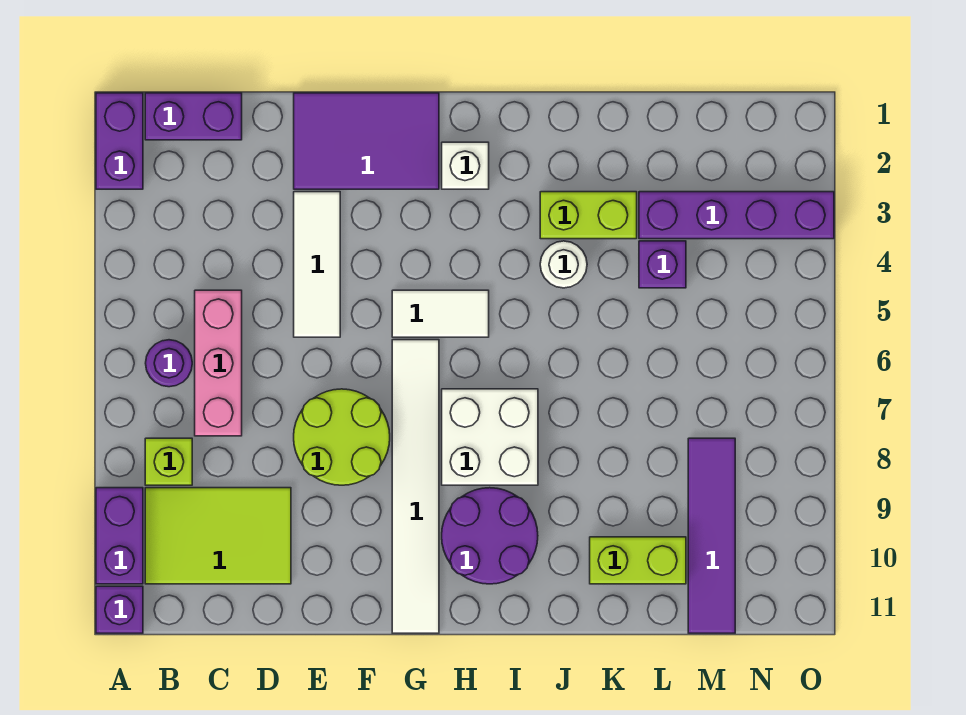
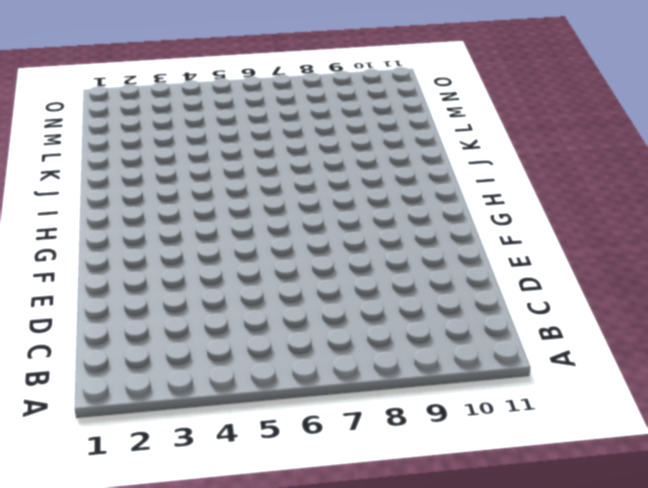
none -> purple 1x2 brick [96,93,143,189]
none -> purple 1x2 brick [96,488,143,584]
none -> purple 1x1 brick [96,586,143,633]

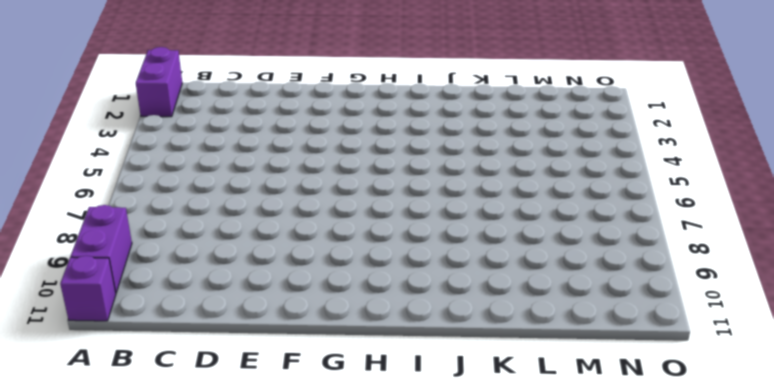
none -> purple 1x2 brick [145,93,242,140]
none -> purple 1x1 round brick [146,340,192,387]
none -> lime 1x1 brick [145,438,192,485]

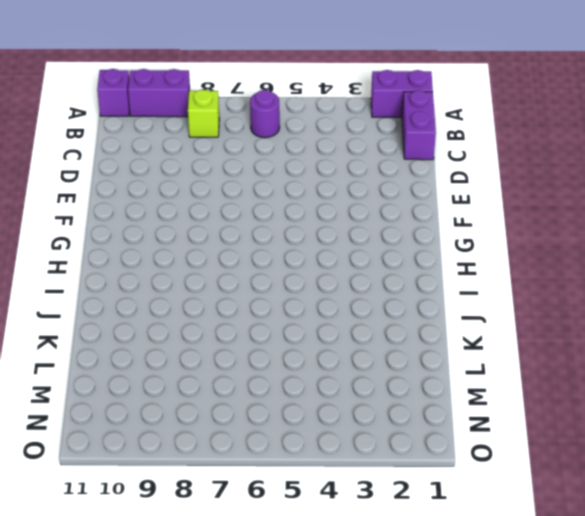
none -> lime 2x3 tile [145,488,291,584]
none -> pink 1x3 brick [195,290,242,436]
none -> purple 2x3 tile [294,93,439,189]

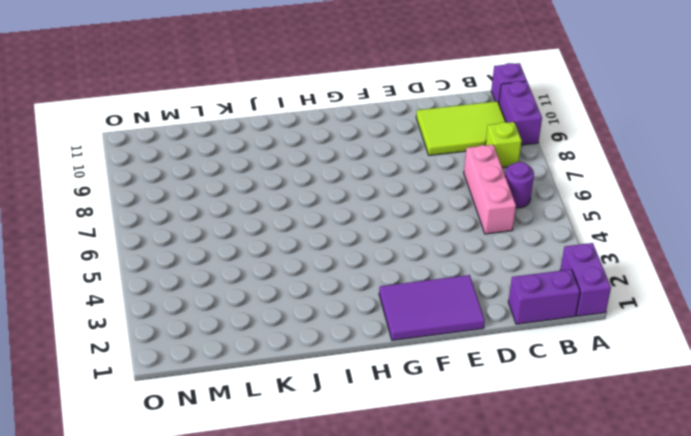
none -> white 1x3 tile [294,192,340,337]
none -> lime 2x2 round brick [294,389,390,485]
none -> white 1x2 tile [392,290,489,337]

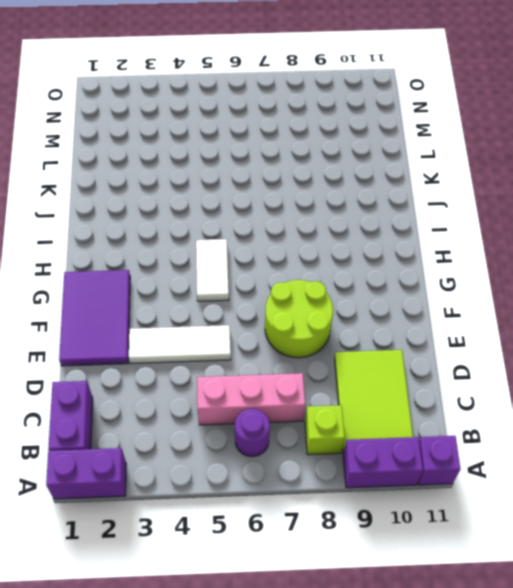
none -> white 1x6 tile [392,340,439,633]
none -> white 1x1 brick [442,142,489,189]
none -> white 2x2 brick [442,389,538,485]

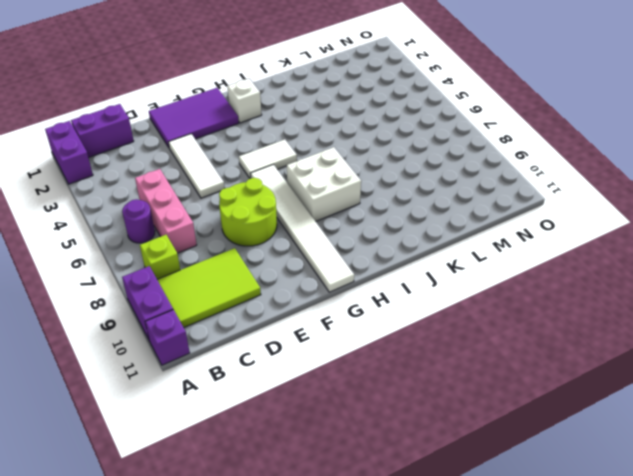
none -> purple 2x2 round brick [442,488,538,584]
none -> lime 1x2 brick [540,192,637,239]
none -> white 1x1 round brick [540,241,587,288]

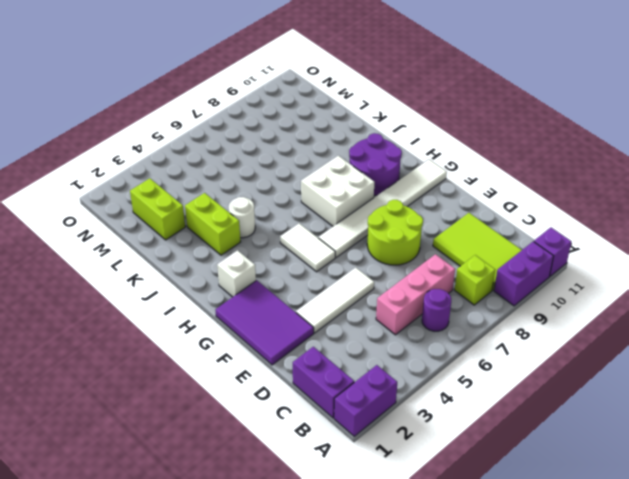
lime 1x2 brick [130,178,185,240] -> lime 1x2 brick moved to [590,537,686,584]
none -> purple 1x4 brick [639,192,834,239]
none -> purple 1x1 brick [639,241,686,288]
none -> purple 1x4 tile [688,438,735,633]

